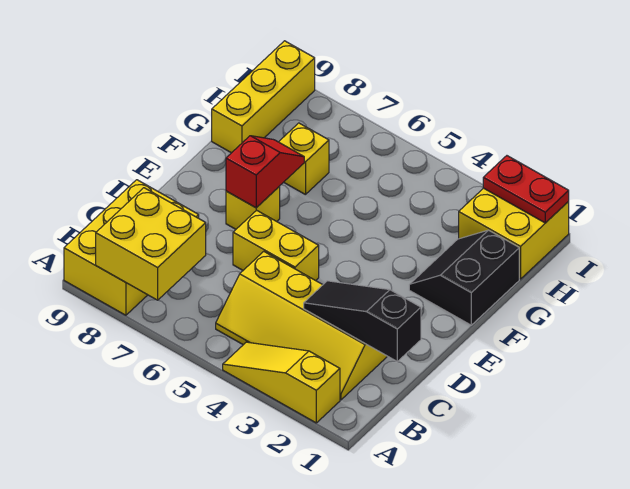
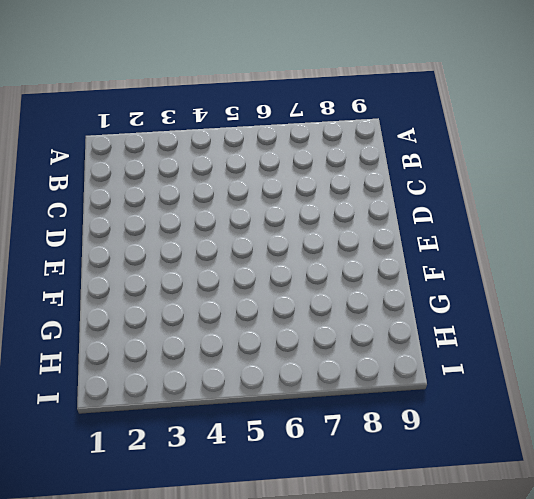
none -> yellow 1x3 slope [223,342,340,423]
none -> yellow 2x3 brick [64,180,199,315]
none -> yellow 2x4 slope [216,251,387,400]

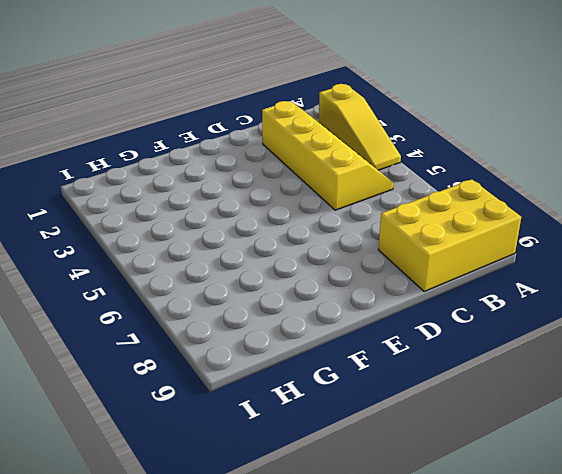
none -> yellow 1x2 brick [233,210,319,281]
none -> yellow 1x1 brick [226,186,280,229]
none -> black 2x2 slope [409,230,519,325]

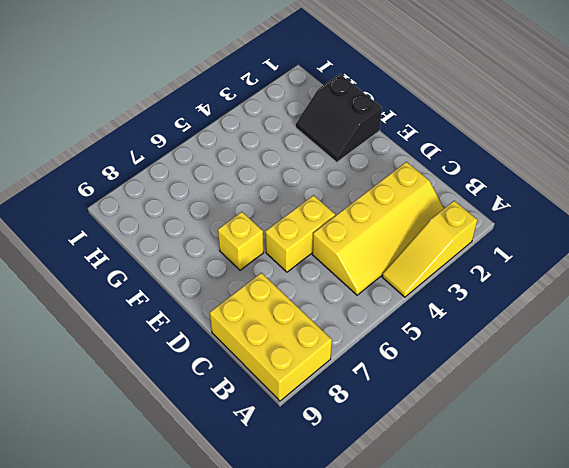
none -> yellow 1x1 brick [279,123,329,195]
none -> yellow 1x3 brick [212,41,315,153]
none -> yellow 2x2 brick [459,188,569,279]

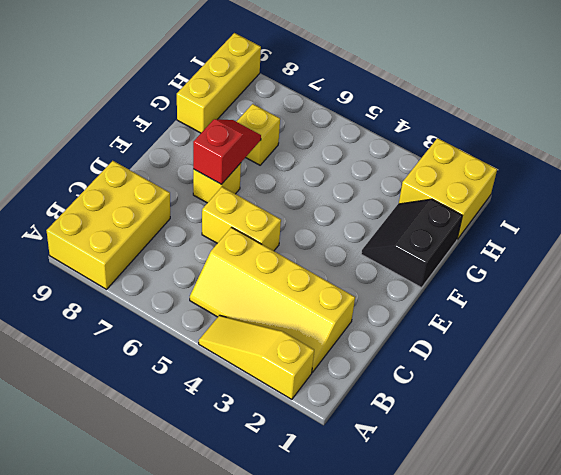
none -> yellow 2x2 brick [96,188,206,300]
none -> black 1x3 slope [304,281,421,362]
none -> red 1x2 plate [483,156,569,223]

